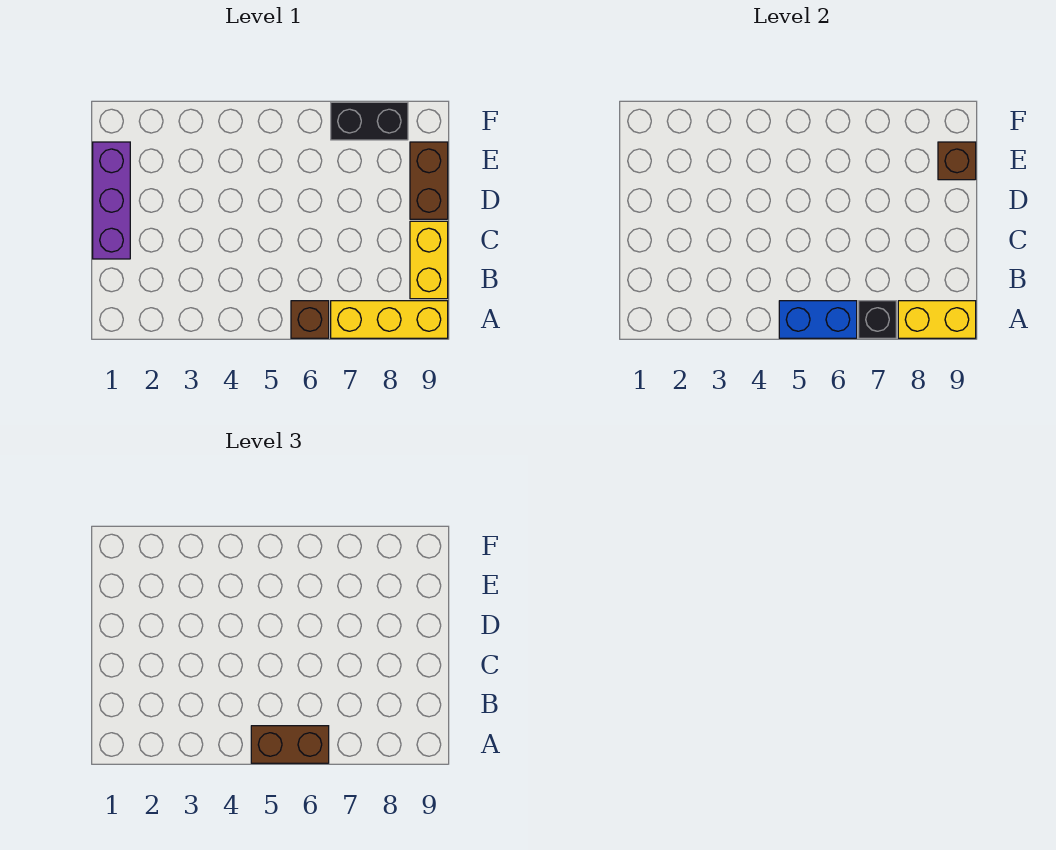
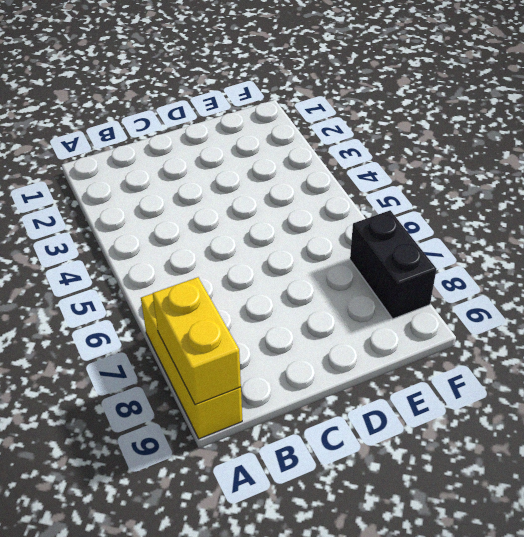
none -> brown 1x1 brick [291,301,329,338]
none -> yellow 1x2 brick [410,221,448,299]

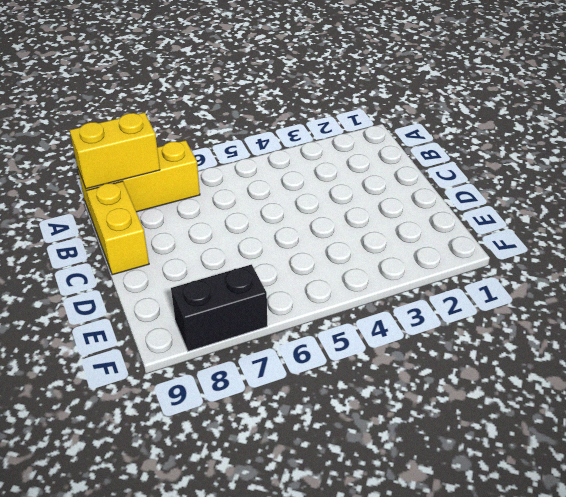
none -> brown 1x1 brick [291,301,329,338]
none -> purple 1x3 brick [93,142,130,259]

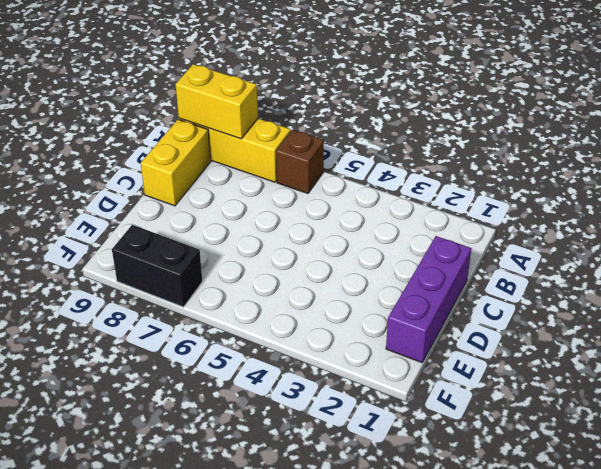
none -> brown 1x2 brick [410,142,448,219]
none -> blue 1x2 brick [779,301,857,338]

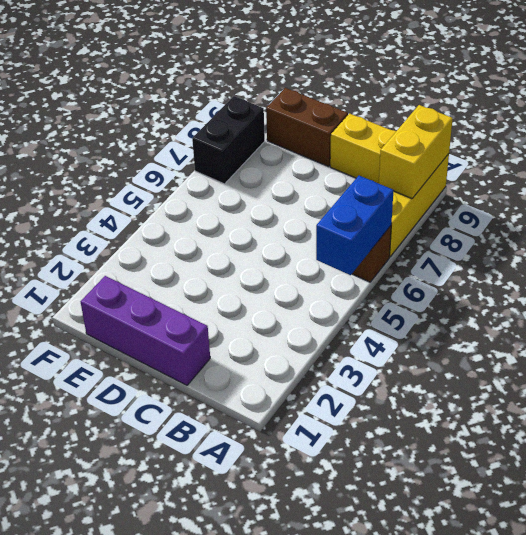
none -> black 1x1 brick [859,301,896,338]
none -> brown 1x1 brick [938,142,976,180]

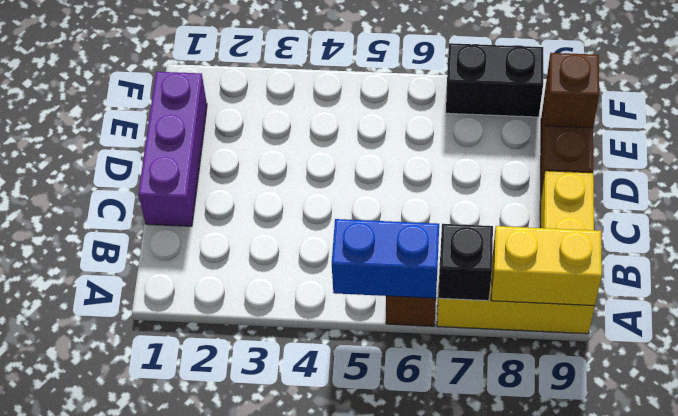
none -> brown 1x2 brick [251,726,329,763]

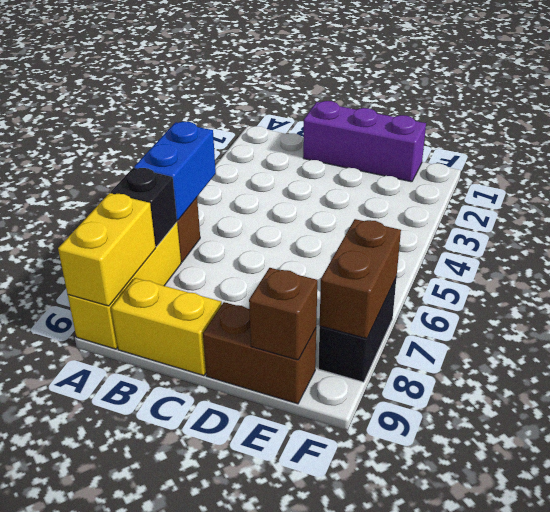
brown 1x2 brick [320,219,401,339] -> brown 1x2 brick moved to [251,726,329,763]

